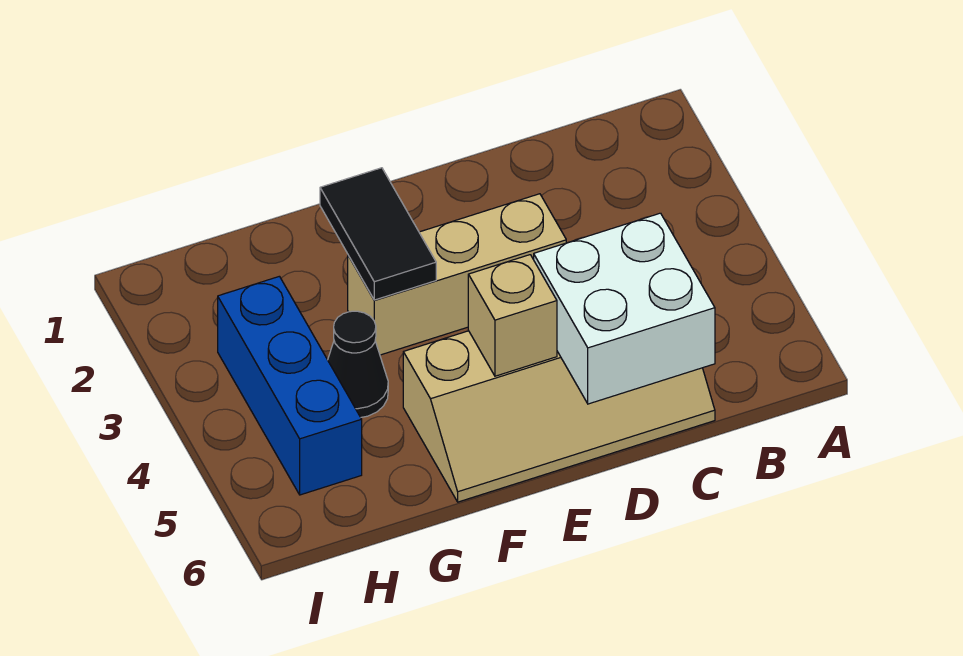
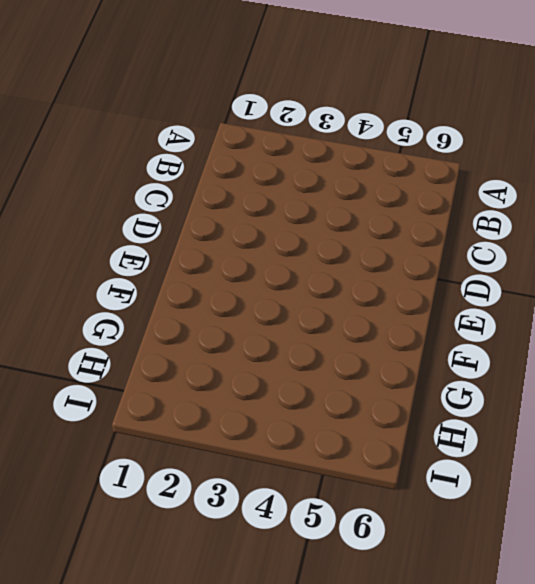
none -> tan 2x4 slope [403,331,715,502]
none -> tan 1x3 brick [348,194,566,355]

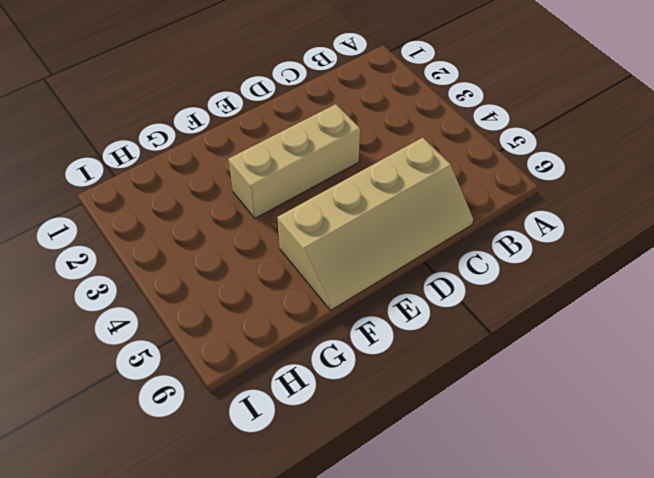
none -> black 1x1 cone [328,311,388,417]
none -> blue 1x3 brick [218,276,362,495]

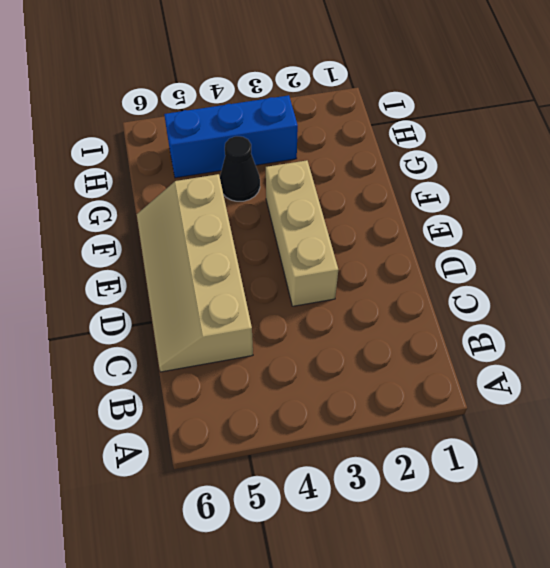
none -> white 2x2 brick [534,213,715,404]
none -> tan 1x1 brick [468,255,557,376]

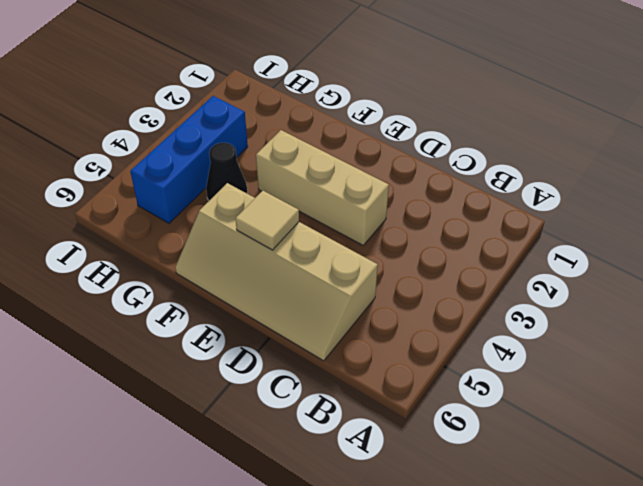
tan 1x1 tile [235,191,299,250] -> tan 1x1 brick [468,255,557,376]
none -> white 2x2 brick [534,213,715,404]
none -> black 1x2 tile [320,168,436,300]

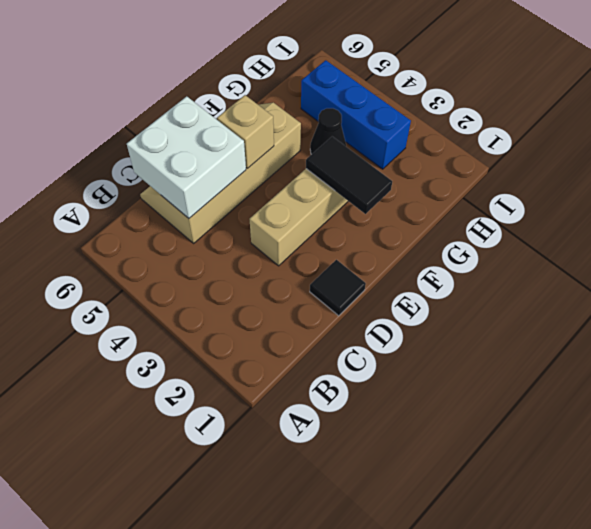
black 1x1 tile [310,260,366,316] -> none

